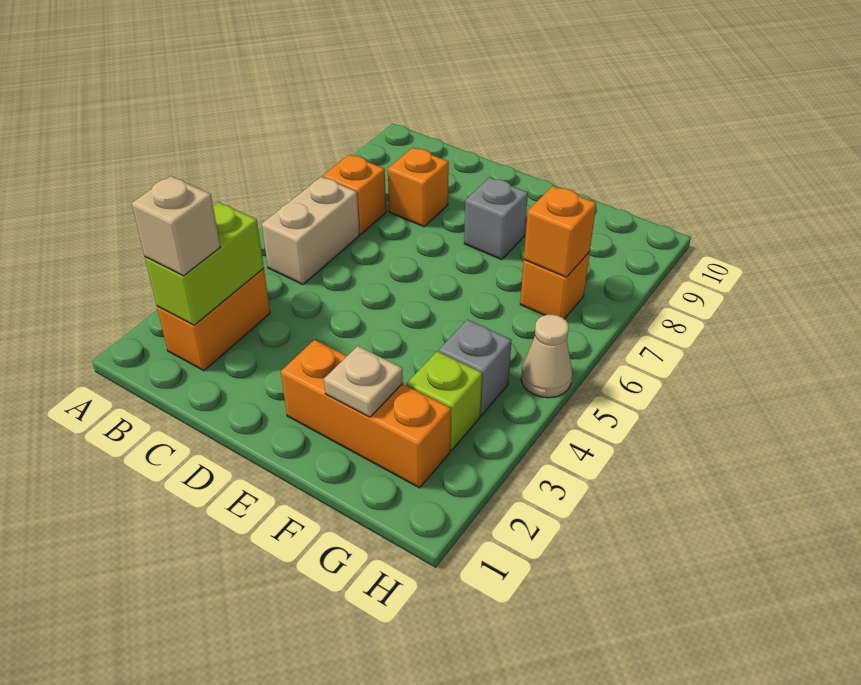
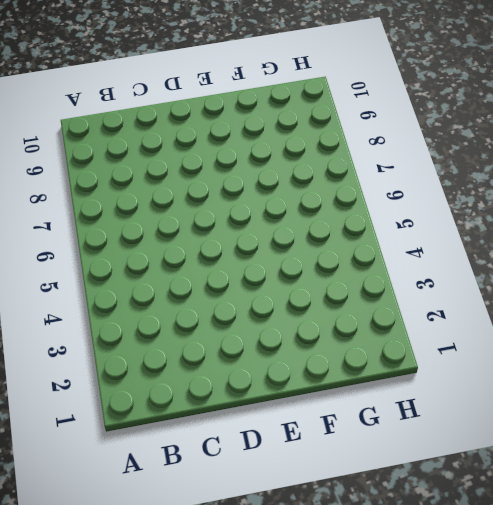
none -> orange 1x2 brick [157,268,270,371]
none -> tan 1x2 brick [262,177,359,284]
none -> orange 1x1 brick [323,155,386,234]

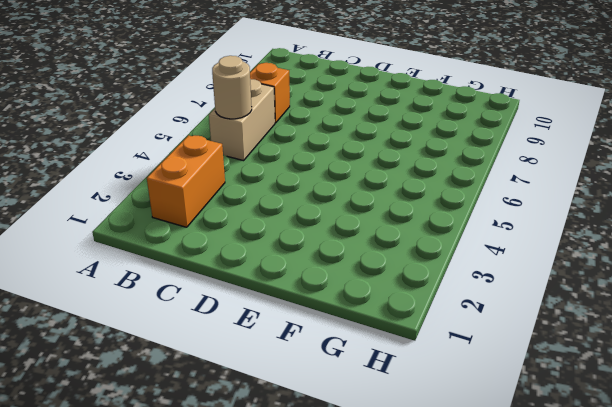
tan 1x1 round brick [212,56,252,119] -> none
none -> orange 1x1 brick [388,148,449,227]
none -> orange 1x3 brick [281,340,451,488]
none -> grey 1x1 brick [464,177,528,260]

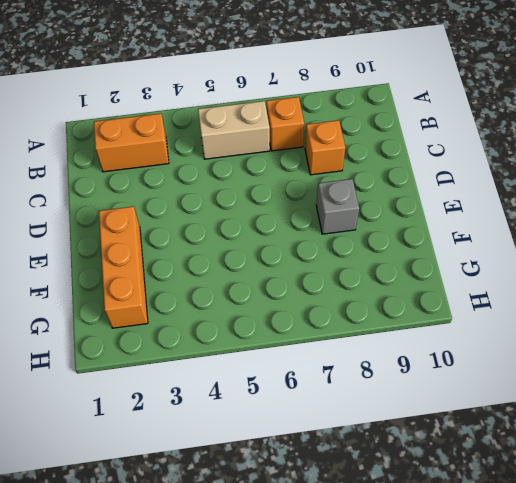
none -> lime 1x1 brick [407,351,482,450]
none -> grey 1x1 brick [439,319,512,416]
none -> orange 1x1 brick [520,252,590,319]

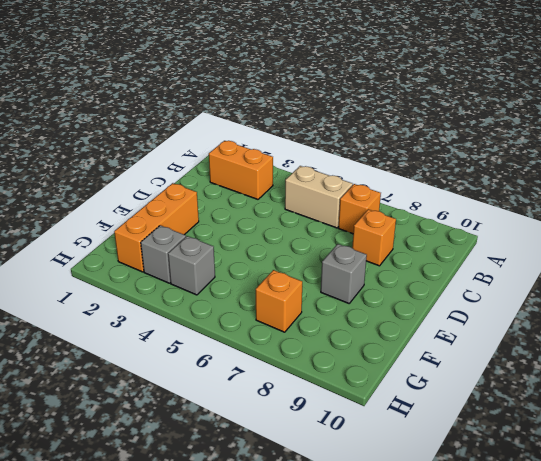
grey 1x1 brick [141,225,186,283] -> lime 1x1 brick [407,351,482,450]
none -> tan 1x1 cone [521,315,572,398]
none -> lime 1x2 brick [145,202,264,325]
none -> tan 1x1 plate [324,346,403,417]

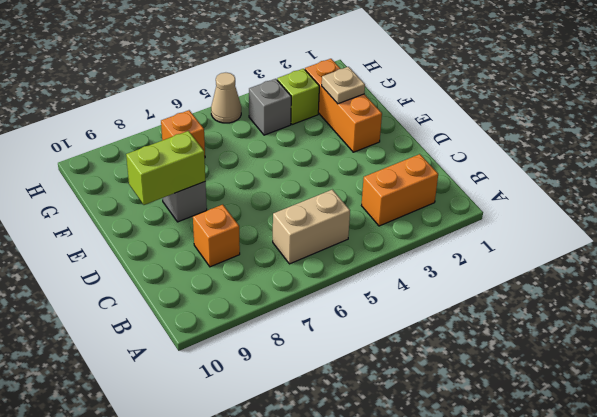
lime 1x2 brick [126,131,205,205] -> lime 1x2 brick moved to [145,202,264,325]
none -> orange 1x1 brick [323,155,386,234]
none -> orange 1x1 brick [524,186,596,277]
none -> tan 1x1 brick [132,176,220,276]

